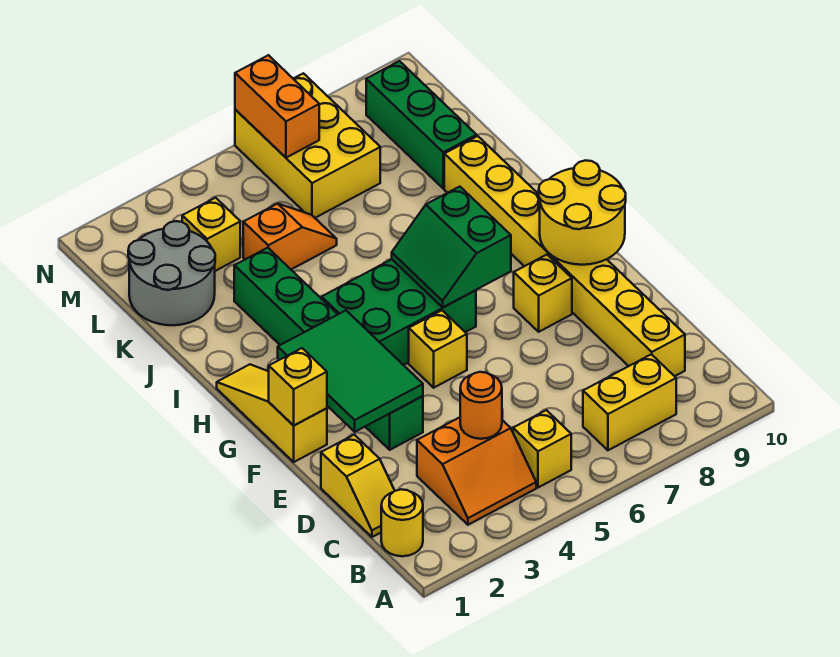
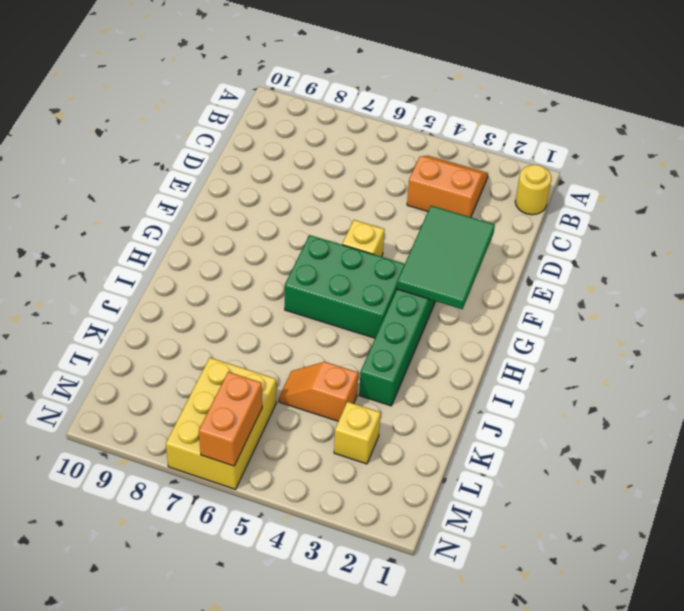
none -> yellow 1x1 brick [513,410,571,488]
none -> yellow 1x2 brick [583,354,676,450]
none -> yellow 1x2 slope [321,435,395,537]

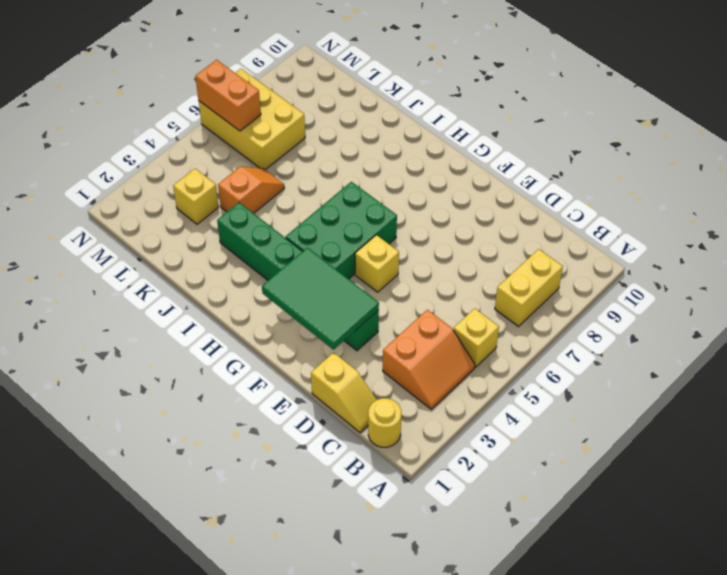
none -> yellow 1x8 brick [444,136,685,376]
none -> yellow 1x3 slope [217,364,327,462]
none -> yellow 1x1 brick [514,255,572,332]

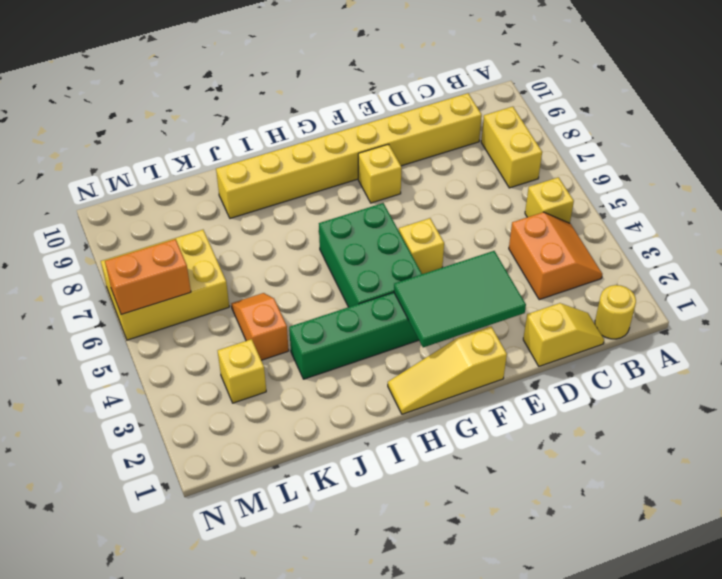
none -> grey 2x2 round brick [128,221,215,325]
none -> green 1x3 brick [366,61,477,188]
none -> orange 1x1 round brick [460,372,502,439]

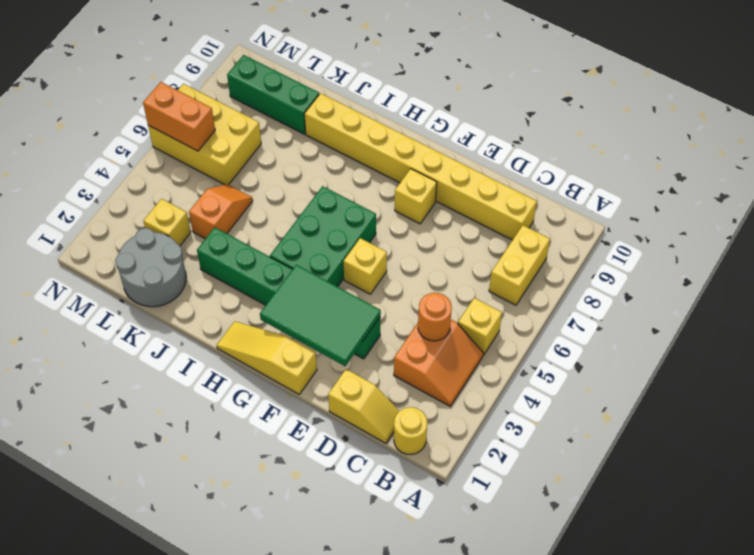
none -> yellow 1x1 brick [269,348,327,426]
none -> yellow 2x2 round brick [539,160,626,265]
none -> green 2x2 slope [392,187,511,307]

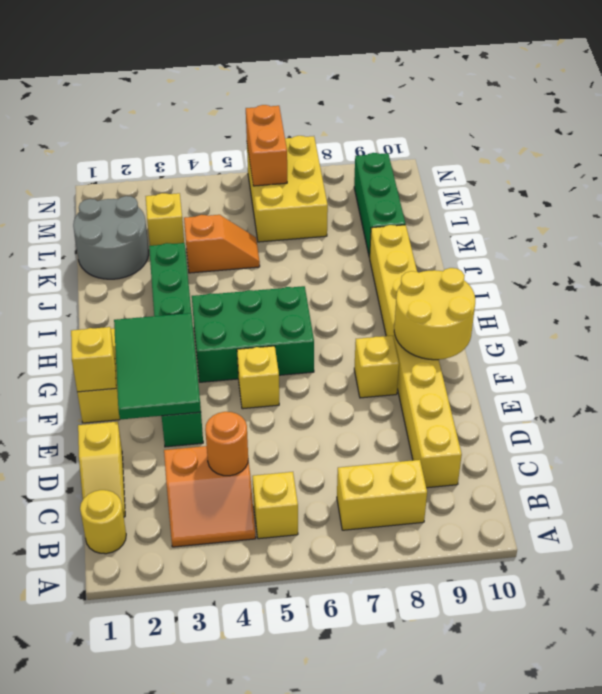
none -> green 2x2 slope [392,187,511,307]

